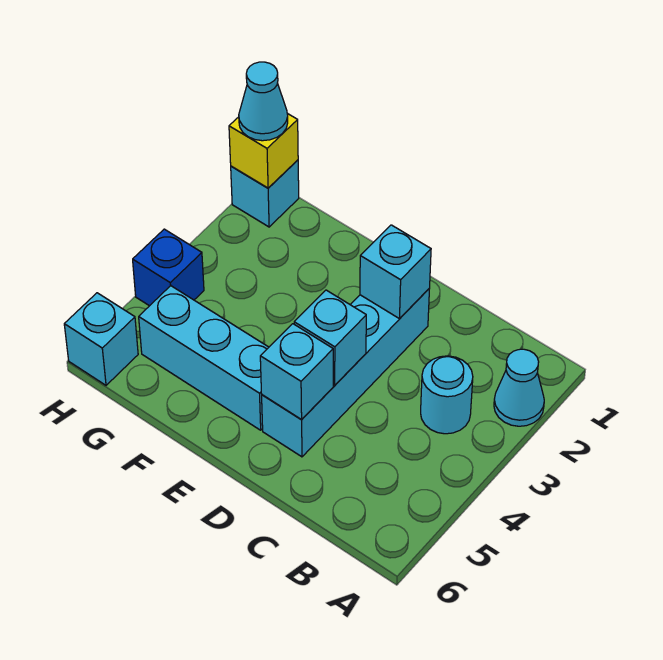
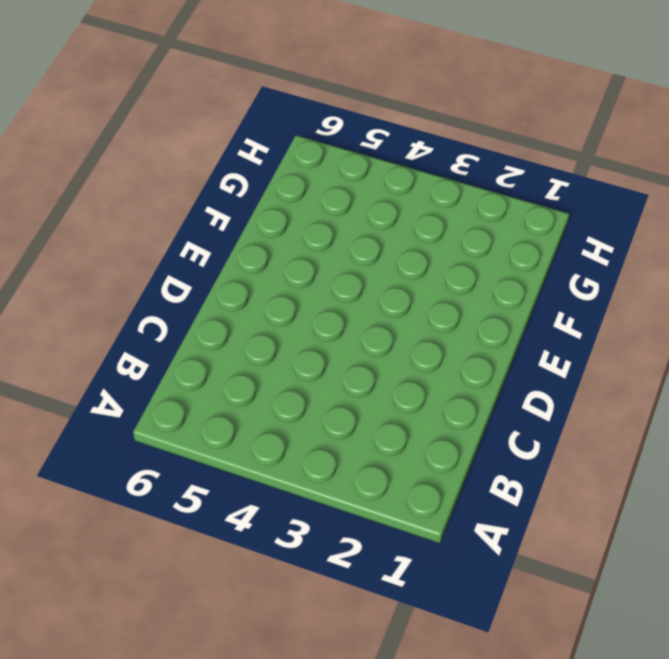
none -> cyan 1x1 cone [494,349,544,426]
none -> cyan 1x1 round brick [421,356,473,434]
none -> cyan 1x4 brick [262,289,429,457]

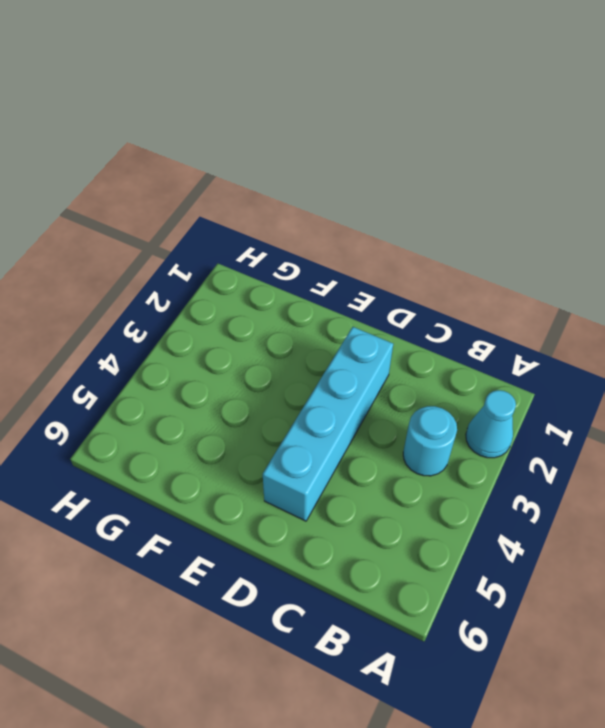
none -> cyan 1x3 brick [139,286,269,430]
none -> cyan 1x1 brick [231,160,299,227]
none -> blue 1x1 brick [133,229,204,306]

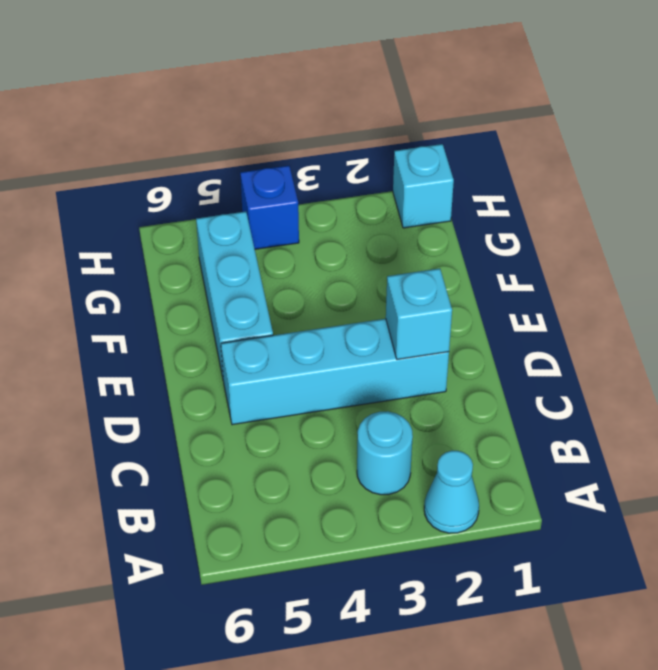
none -> cyan 1x1 brick [64,293,138,385]
none -> cyan 1x1 brick [294,290,366,385]
none -> cyan 1x1 brick [260,324,333,419]

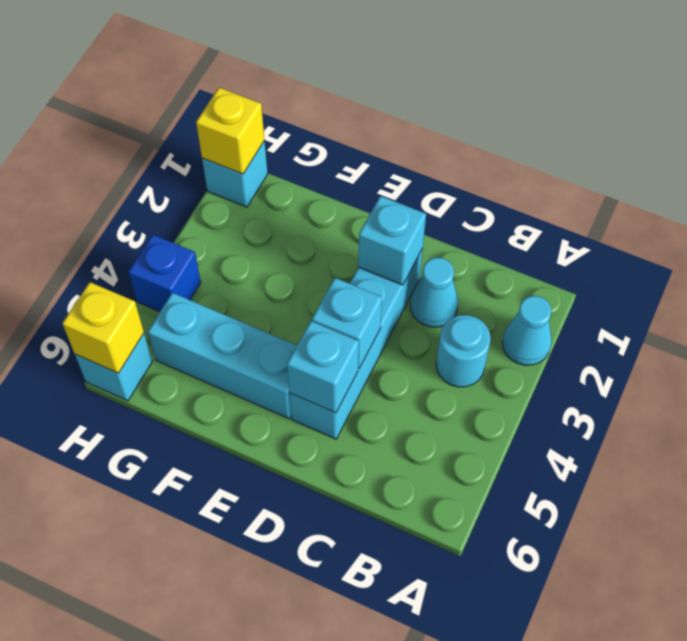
cyan 1x1 cone [410,258,458,327] -> cyan 1x1 cone moved to [239,62,288,141]
yellow 1x1 brick [62,282,144,373] -> none

